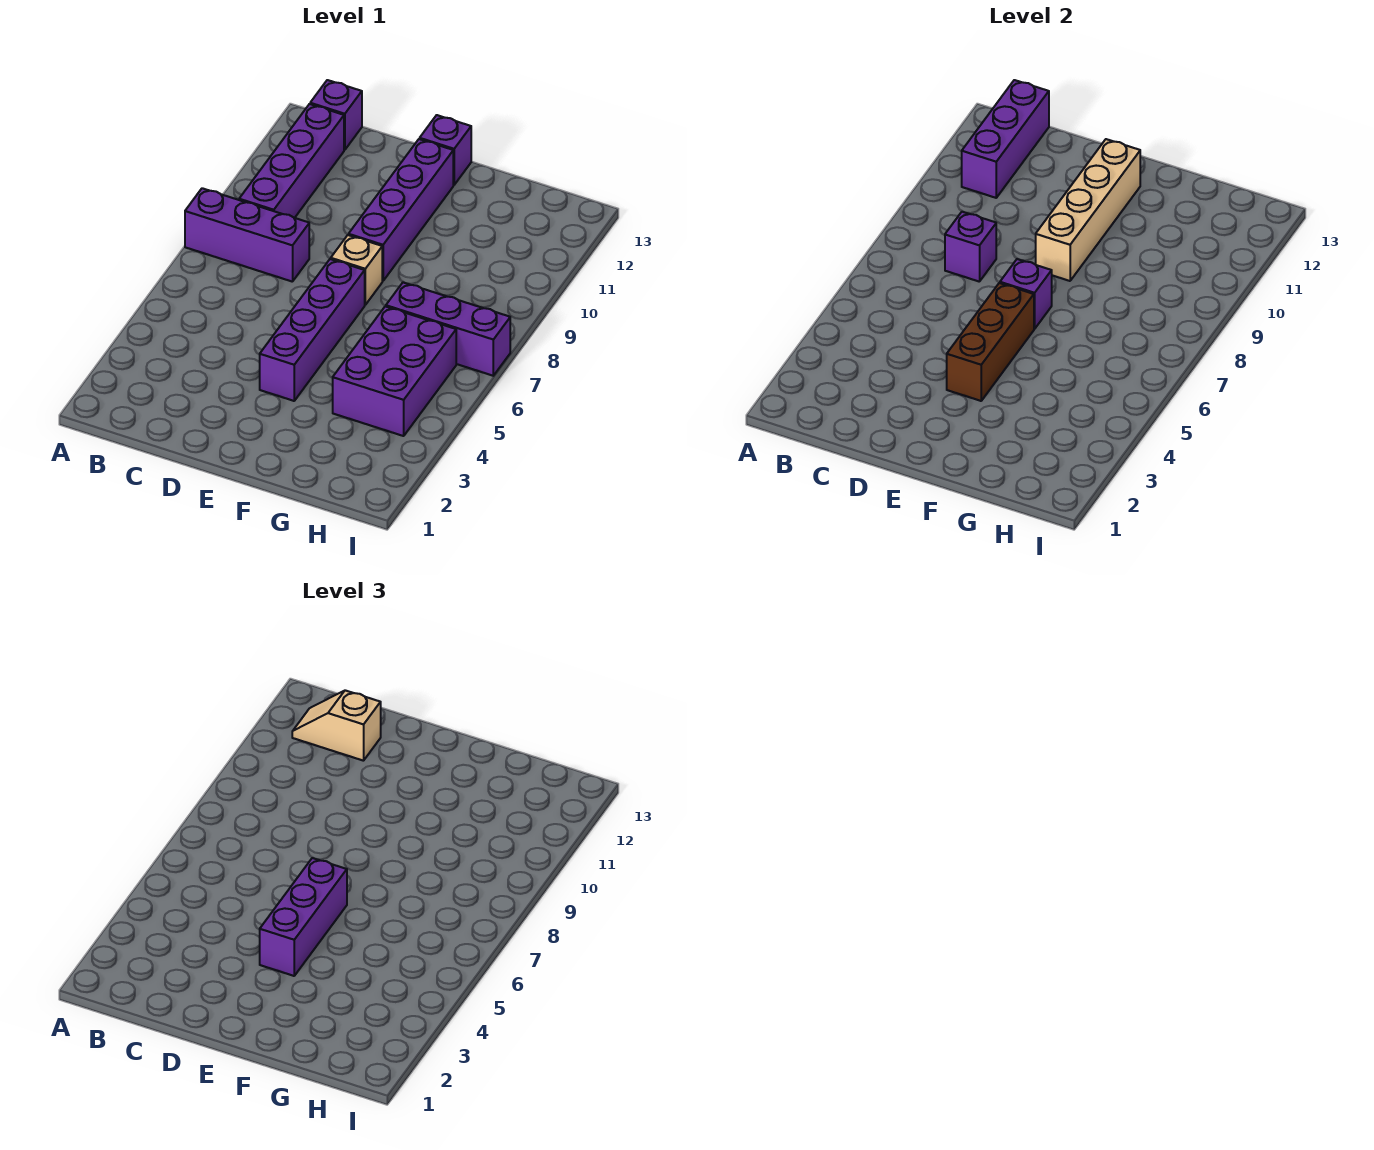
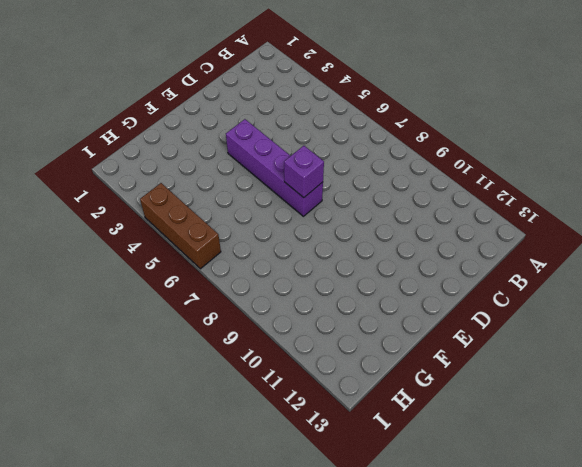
brown 1x3 brick [140,183,221,269] -> brown 1x3 brick moved to [947,283,1034,401]
none -> purple 1x3 brick [185,188,309,282]
none -> purple 1x4 brick [239,104,344,218]
none -> purple 1x1 brick [310,80,362,150]

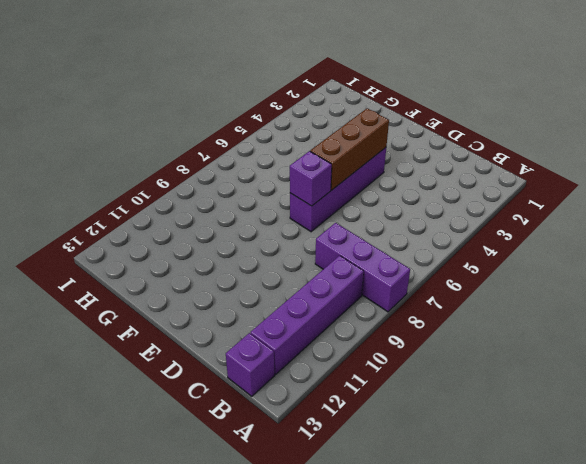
none -> tan 1x1 brick [331,235,382,305]
none -> purple 1x4 brick [349,139,453,281]
none -> purple 1x1 brick [420,115,471,185]

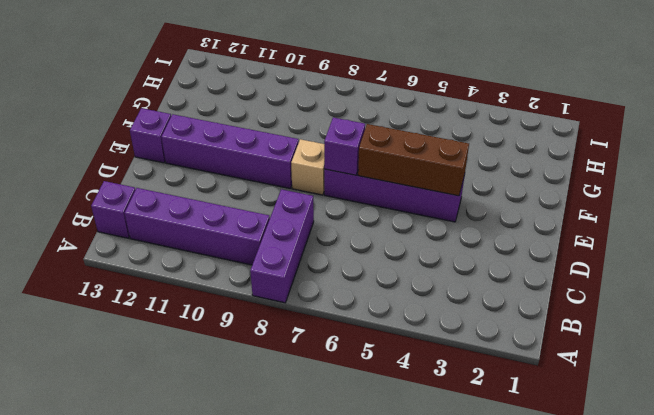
none -> purple 2x3 brick [333,306,456,436]
none -> purple 1x3 brick [386,283,510,376]
none -> purple 1x3 brick [962,80,1049,198]

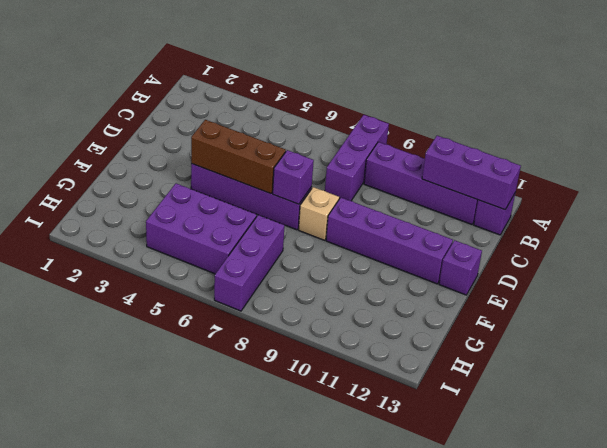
none -> purple 1x1 brick [945,212,996,282]
none -> tan 1x4 brick [1036,139,1140,281]
none -> tan 1x2 slope [292,690,381,761]

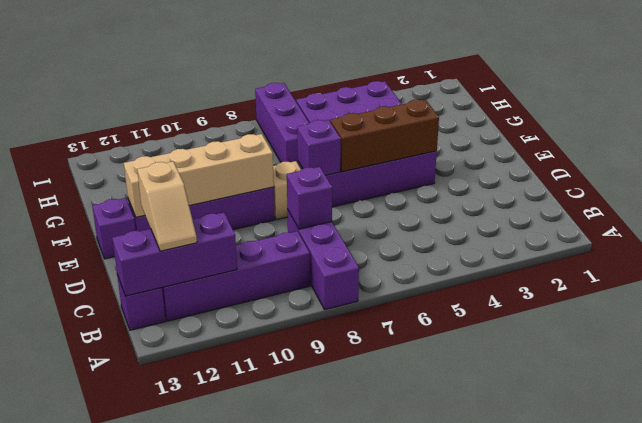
none -> purple 1x3 brick [260,858,347,976]

